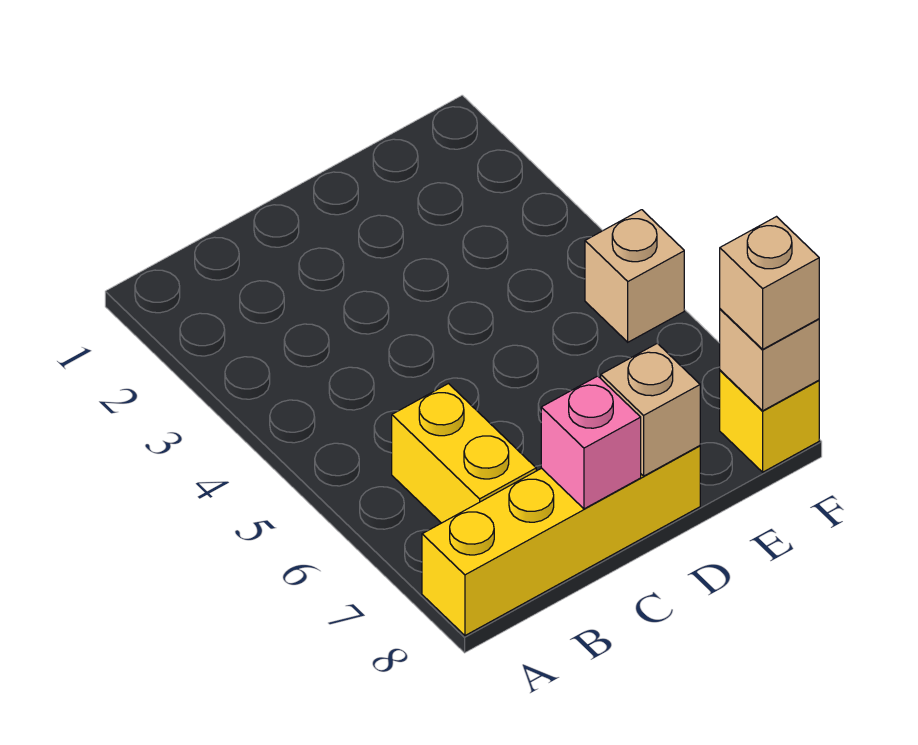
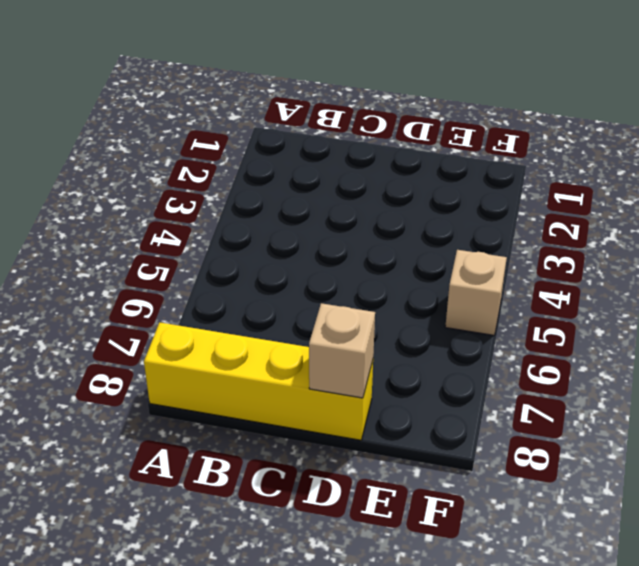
none -> yellow 1x2 brick [392,384,536,523]
none -> yellow 1x1 brick [720,370,819,472]

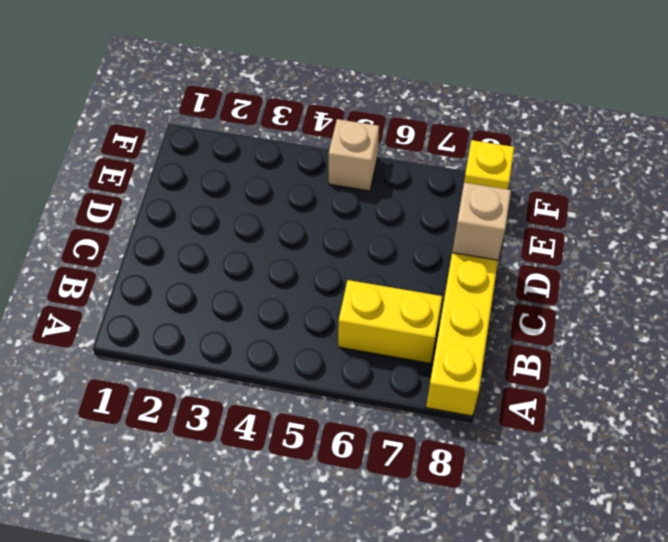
none -> pink 1x1 brick [541,376,641,509]
none -> tan 1x1 brick [720,309,819,411]

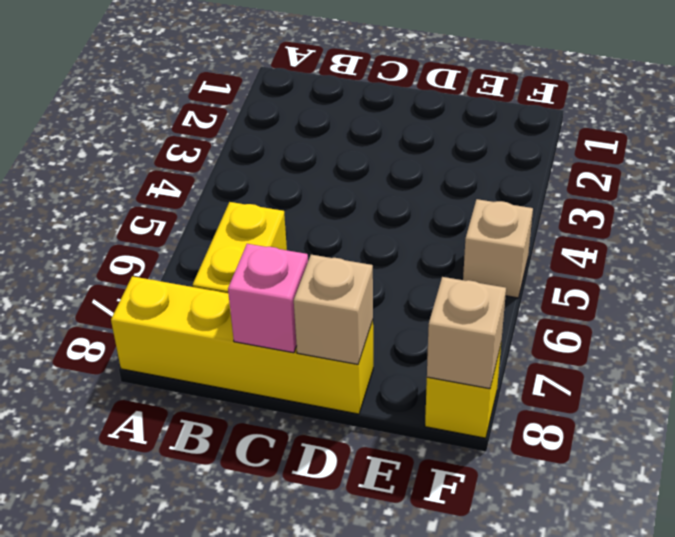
none -> tan 1x1 brick [720,217,819,349]

